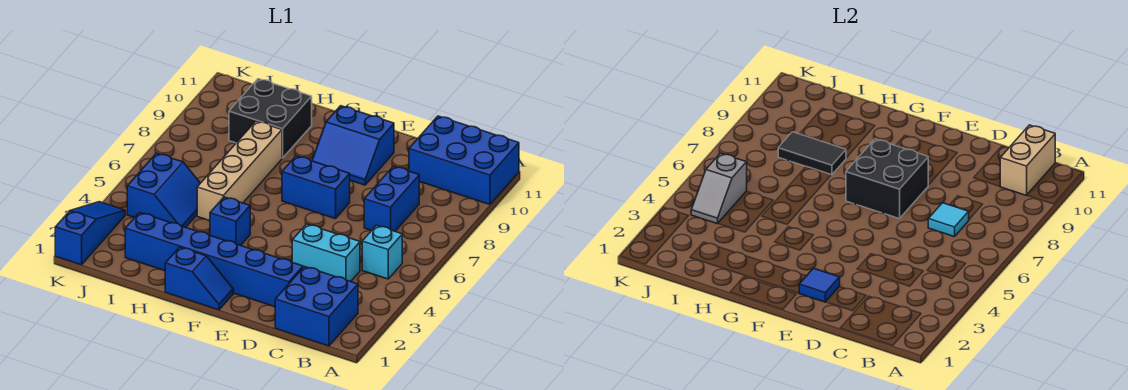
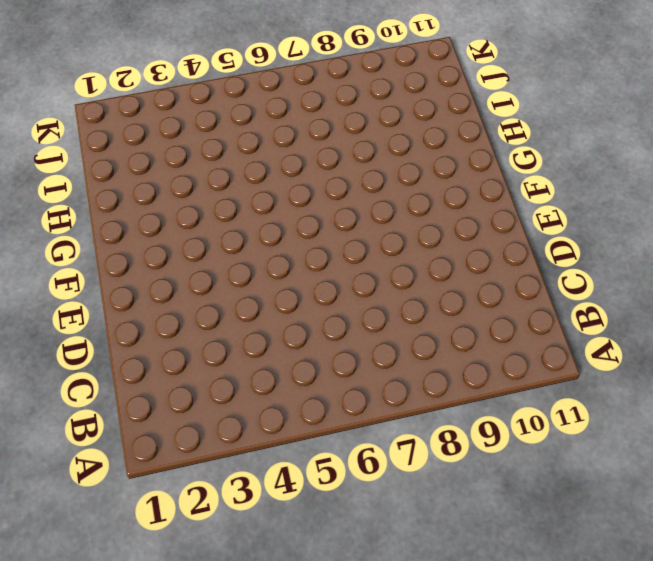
none -> blue 2x3 brick [409,116,519,204]
none -> blue 2x2 brick [275,267,358,346]
none -> cyan 1x1 brick [362,225,402,279]

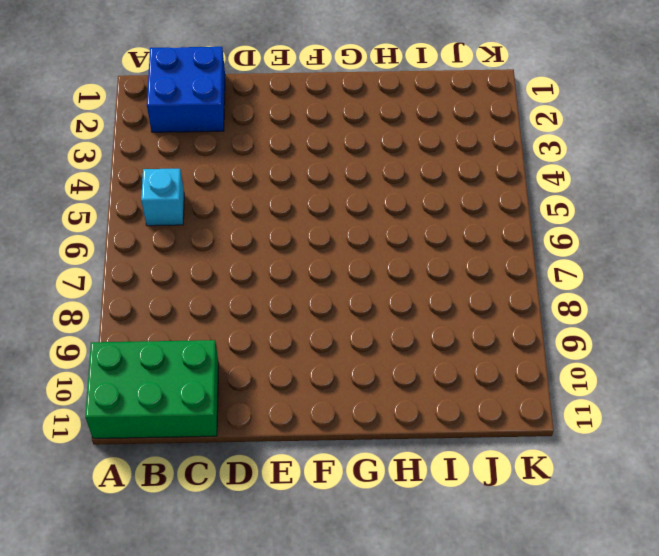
green 2x3 brick [85,340,219,438] -> blue 2x3 brick [409,116,519,204]
none -> cyan 1x2 brick [292,224,360,282]
none -> blue 1x2 brick [364,166,419,231]
none -> blue 1x6 brick [125,212,303,307]

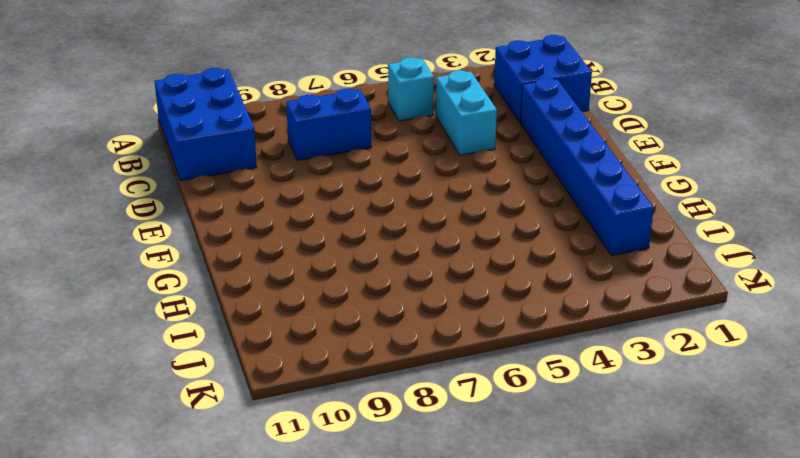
none -> blue 1x2 brick [282,156,350,219]
none -> blue 2x2 slope [312,106,394,185]
none -> blue 1x2 slope [165,247,233,310]

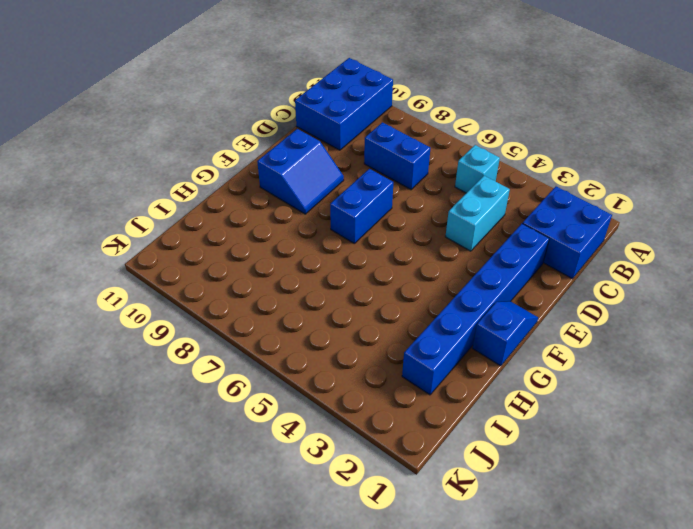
none -> blue 1x1 brick [210,197,250,245]
none -> tan 1x4 brick [197,121,282,221]
none -> black 2x2 brick [229,79,312,158]

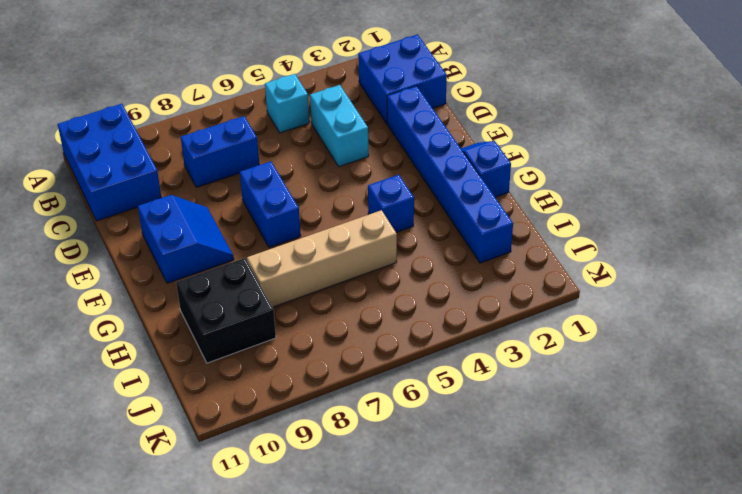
none -> blue 2x2 slope [127,153,200,227]
none -> blue 1x3 slope [55,202,125,265]
none -> tan 1x2 brick [1000,125,1055,196]

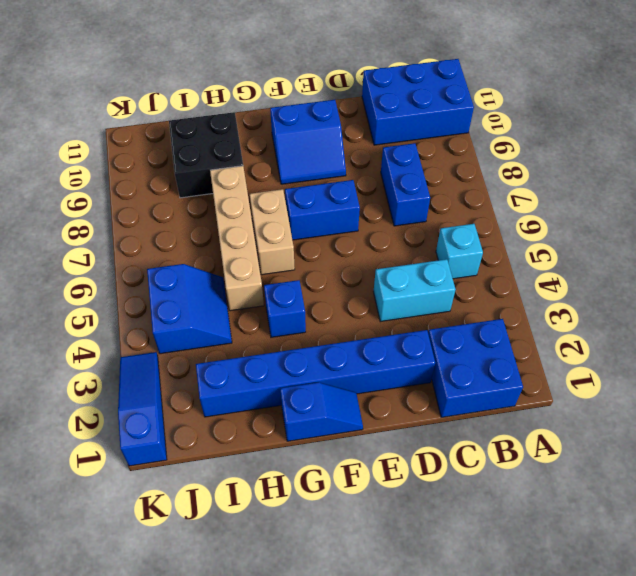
tan 1x2 brick [250,189,295,275] -> tan 1x2 brick moved to [1000,125,1055,196]
none -> cyan 1x1 tile [928,203,969,237]
none -> blue 1x1 tile [799,268,840,302]
none -> black 2x2 brick [846,139,928,219]

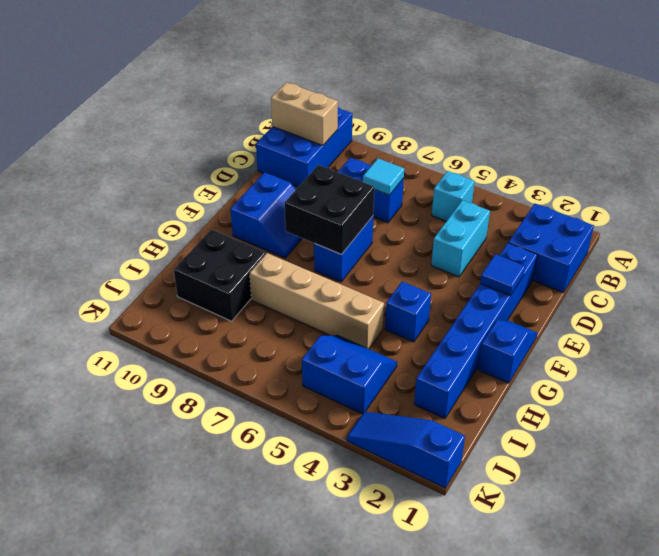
none -> black 1x2 tile [778,132,846,175]
none -> grey 1x2 slope [691,153,747,224]

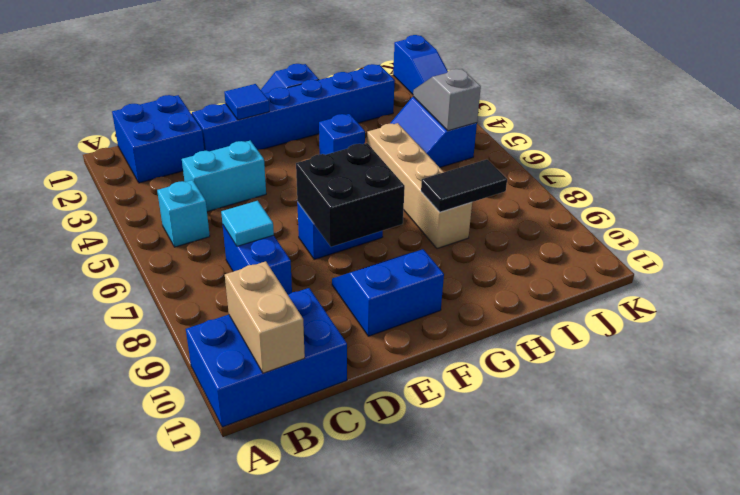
none -> black 2x2 brick [229,79,312,158]

